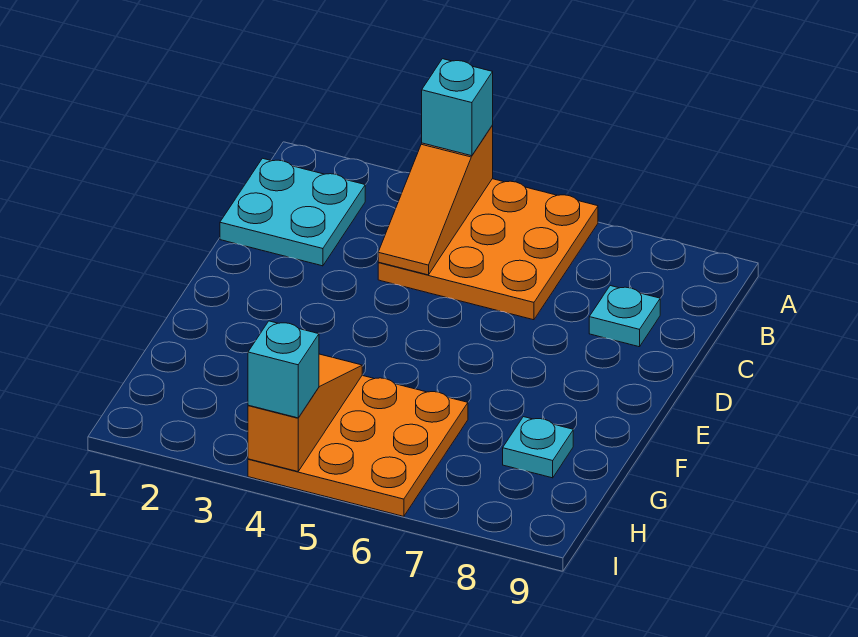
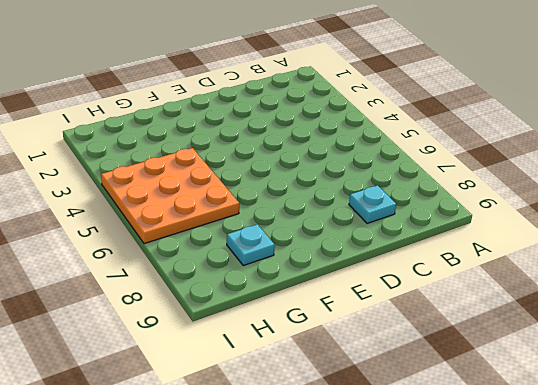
none -> orange 3x3 plate [378,179,598,320]
none -> cyan 2x2 plate [220,158,365,266]

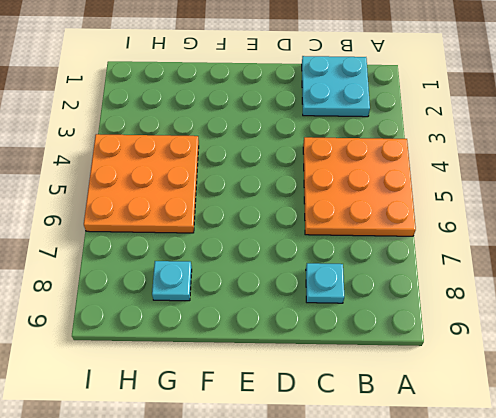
none -> orange 1x3 slope [378,125,493,275]
none -> orange 1x3 slope [248,354,362,472]

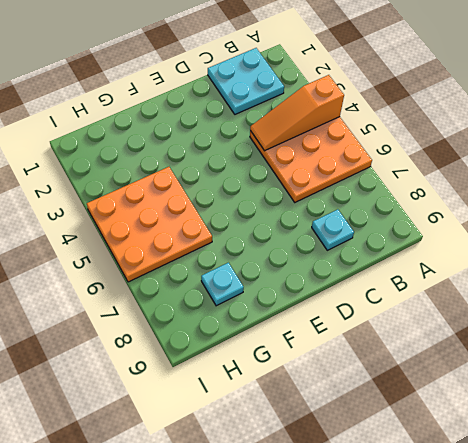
none -> orange 1x3 slope [248,354,362,472]
none -> cyan 1x1 brick [422,59,493,156]

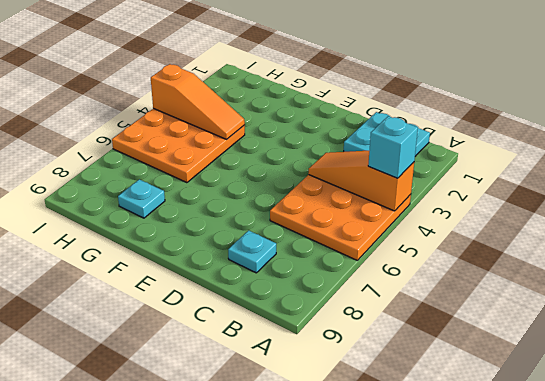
none -> cyan 1x1 brick [248,321,319,418]

